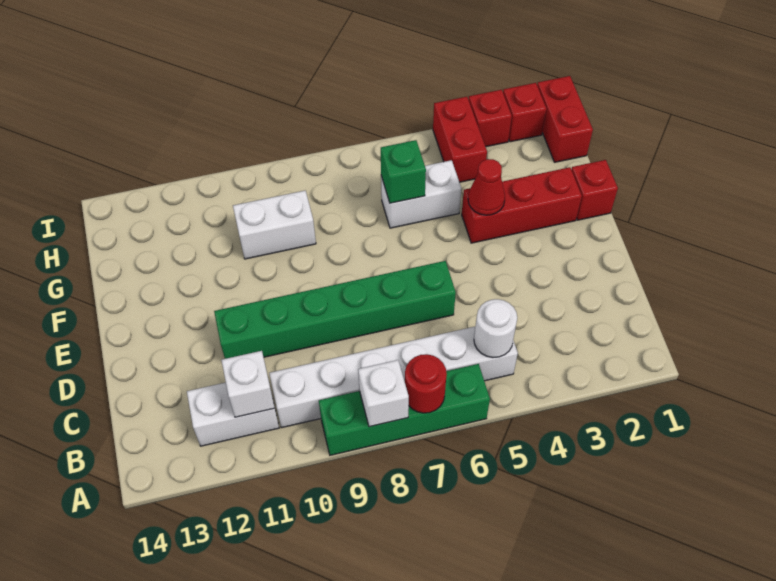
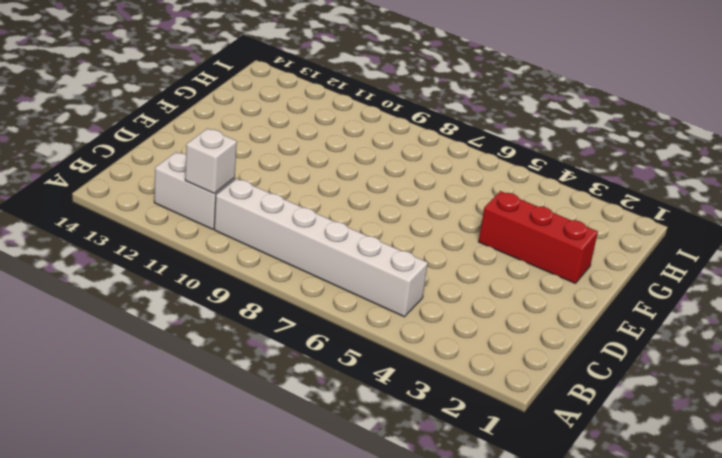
none -> green 1x4 brick [319,364,490,455]
none -> green 1x6 brick [214,261,456,359]
none -> red 1x1 brick [571,160,618,220]

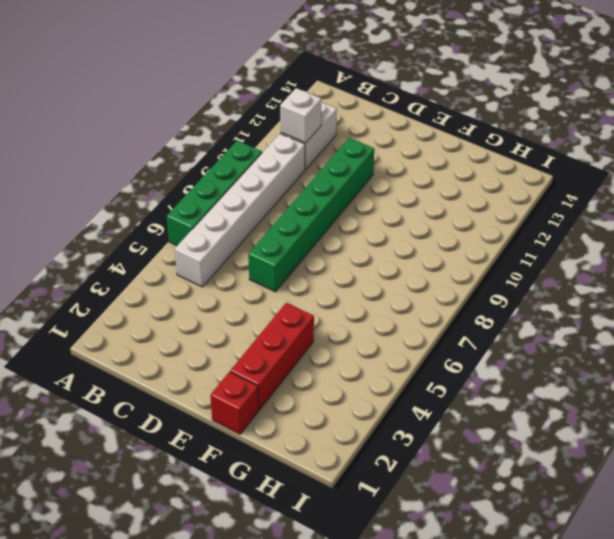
none -> white 1x2 brick [381,160,461,228]
none -> white 1x2 brick [233,191,316,259]
none -> red 1x2 brick [537,76,593,162]

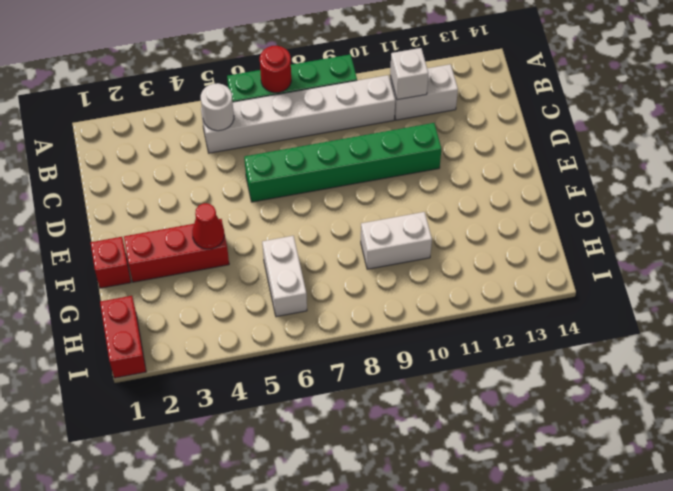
white 1x2 brick [262,236,307,317] -> white 1x2 brick turned to [381,160,461,228]
none -> red 1x2 brick [433,97,487,182]
none -> red 1x1 brick [503,83,546,142]
none -> red 1x1 brick [469,90,512,147]

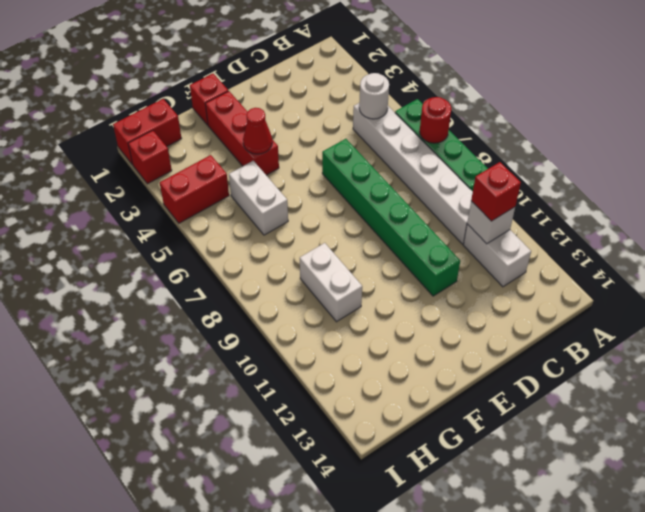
red 1x1 brick [471,162,521,221] -> red 1x1 brick moved to [469,90,512,147]
none -> white 1x1 brick [358,360,409,427]
none -> green 1x1 brick [381,140,426,203]

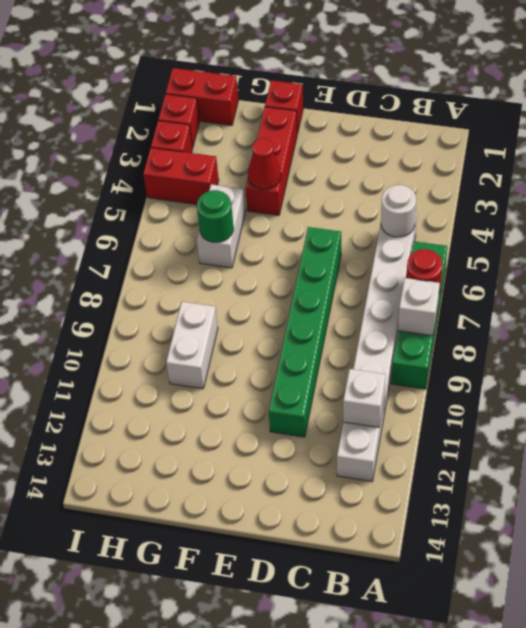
green 1x1 round brick [197,190,233,242] -> green 1x1 brick [381,140,426,203]

